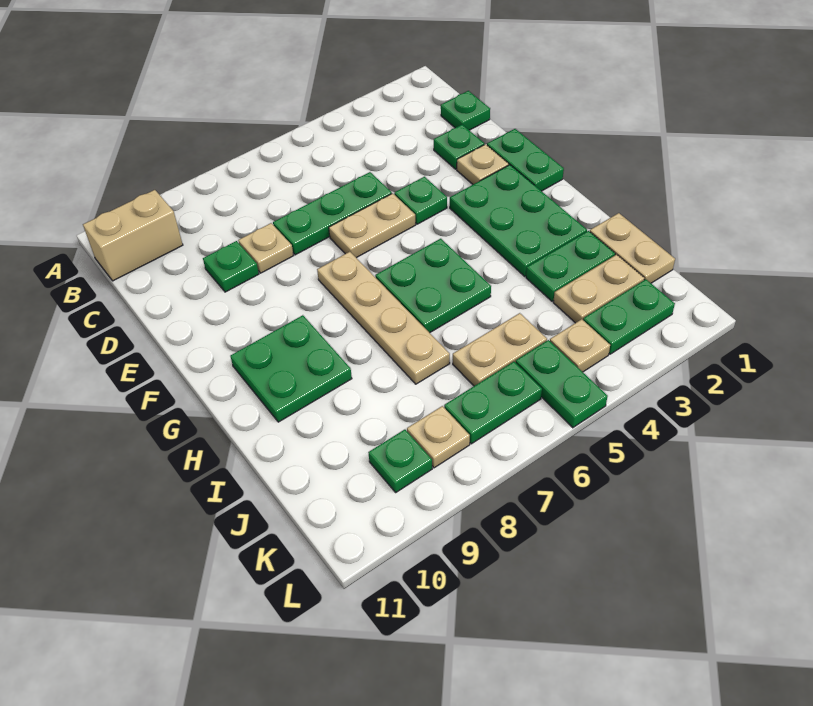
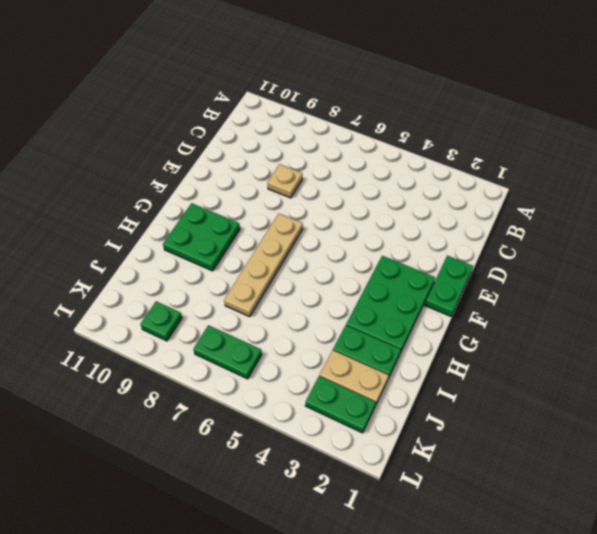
none -> tan 1x2 brick [83,190,183,281]
none -> green 1x1 plate [441,91,490,130]
none -> green 1x1 plate [434,125,484,169]

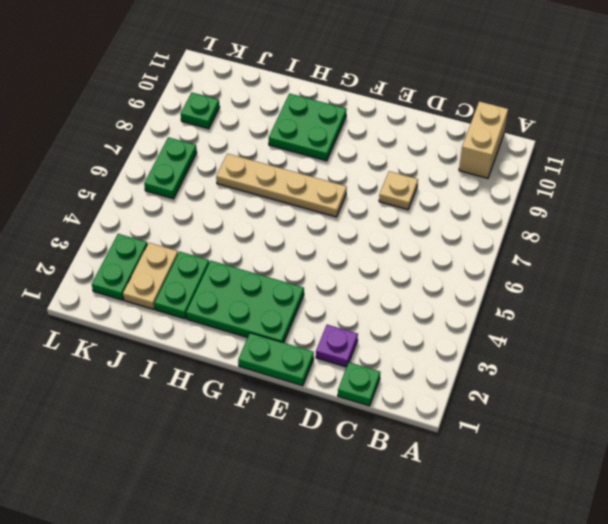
purple 1x1 plate [316,325,358,367] -> green 1x1 plate [434,125,484,169]
none -> green 1x3 plate [273,172,392,255]
none -> green 1x1 plate [203,241,259,292]
none -> tan 1x1 plate [457,144,509,184]

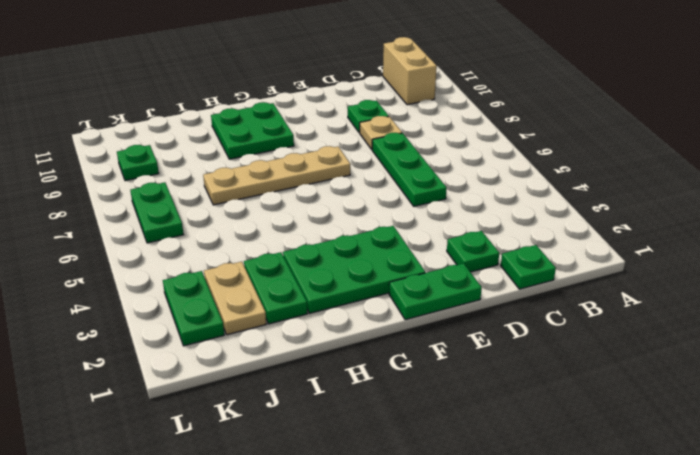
none -> tan 1x1 plate [457,144,509,184]
none -> green 1x1 plate [394,177,447,224]
none -> tan 1x2 plate [329,193,416,258]

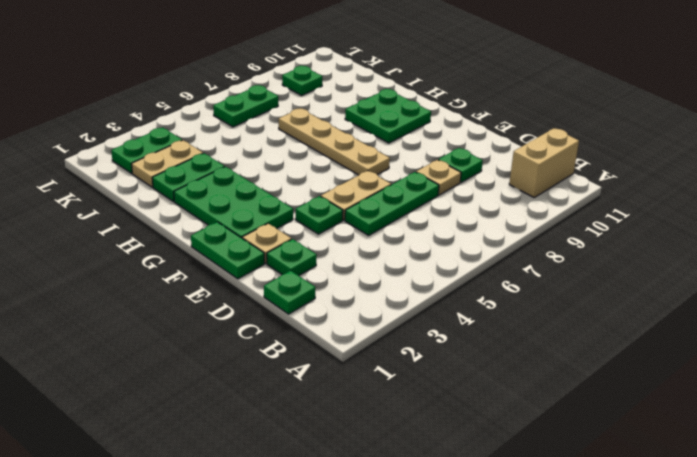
none -> green 2x2 plate [375,239,491,333]
none -> tan 1x2 plate [590,213,675,283]
none -> tan 1x2 plate [453,313,547,386]

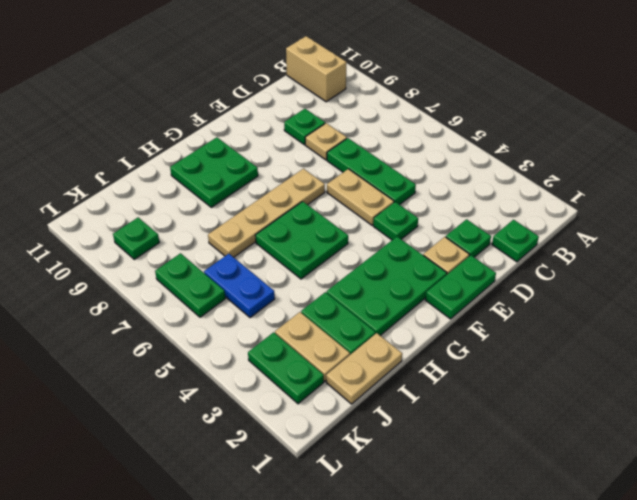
blue 1x2 plate [204,254,275,318] -> tan 1x2 plate [453,313,547,386]
none -> tan 1x1 plate [550,319,610,372]
none -> green 1x2 plate [516,340,608,428]
none -> tan 1x1 plate [407,406,470,468]

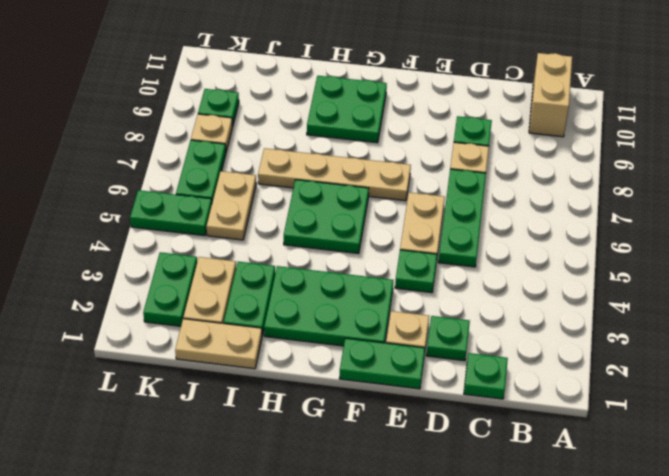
none -> tan 1x1 plate [550,319,610,372]

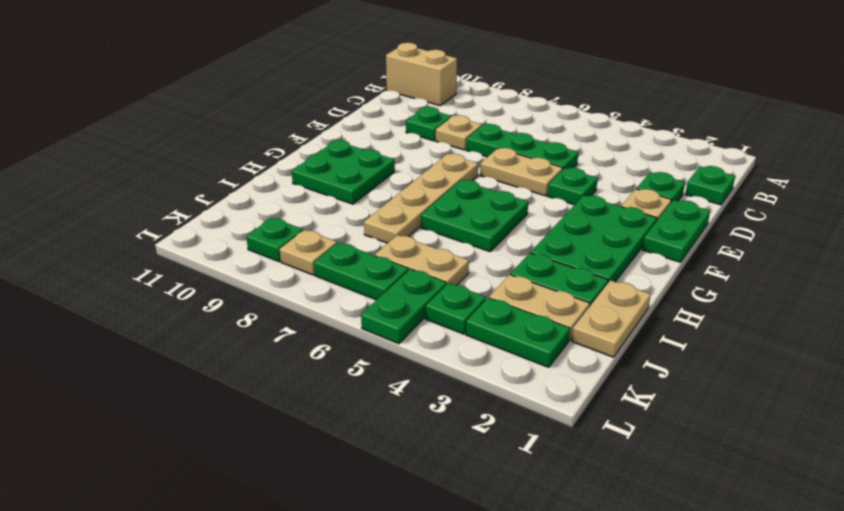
green 1x1 plate [426,283,486,334] -> tan 1x1 plate [550,319,610,372]

